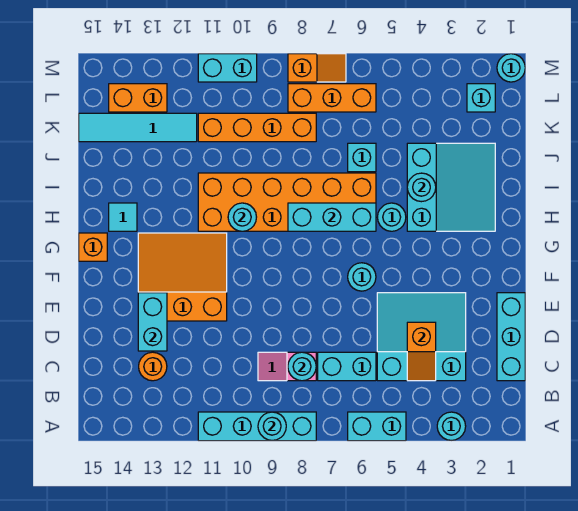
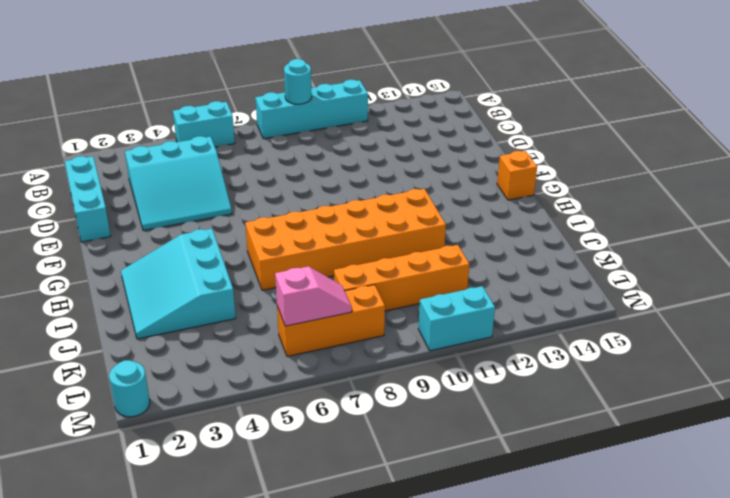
pink 1x2 slope [275,266,352,326] -> pink 1x2 slope moved to [258,352,316,381]
none -> cyan 1x1 round brick [437,412,466,440]
none -> cyan 1x2 brick [318,352,376,381]
none -> orange 1x1 round brick [139,352,167,381]
none -> orange 3x3 slope [138,233,227,321]

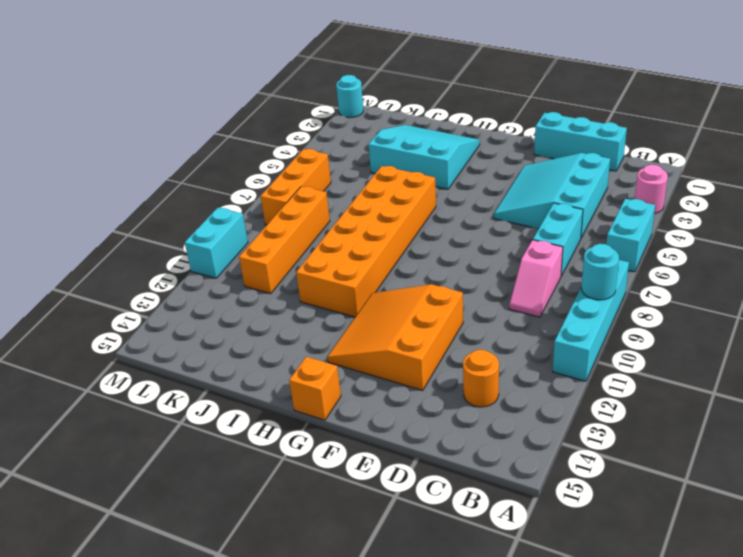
pink 1x1 round brick [635,165,668,214] -> cyan 1x1 round brick [437,412,466,440]
none -> cyan 1x1 round brick [348,263,376,291]
none -> cyan 1x1 round brick [377,203,406,231]
none -> cyan 1x1 tile [109,203,137,231]
none -> cyan 1x1 brick [348,143,376,172]

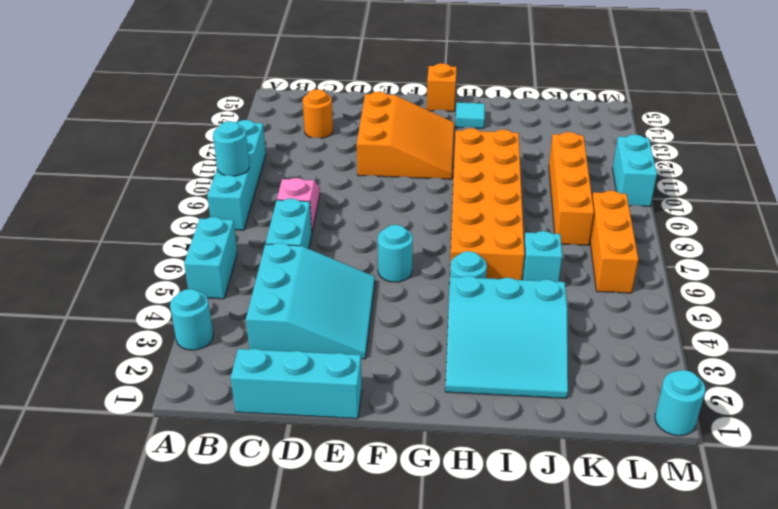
none -> cyan 1x4 tile [79,113,197,142]
none -> cyan 1x1 brick [467,84,495,112]
none -> orange 1x2 brick [109,84,167,112]
none -> orange 1x2 slope [288,54,346,82]

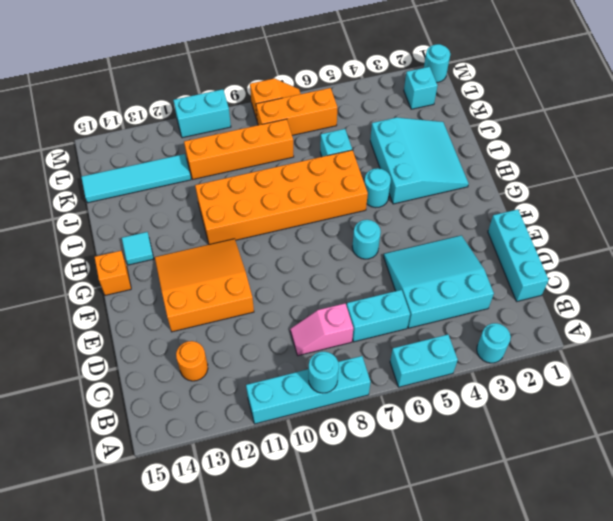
none -> orange 1x2 brick [109,84,167,112]
none -> orange 1x2 slope [407,322,436,381]
none -> cyan 1x1 round brick [288,352,316,381]
none -> cyan 1x2 brick [138,293,167,351]

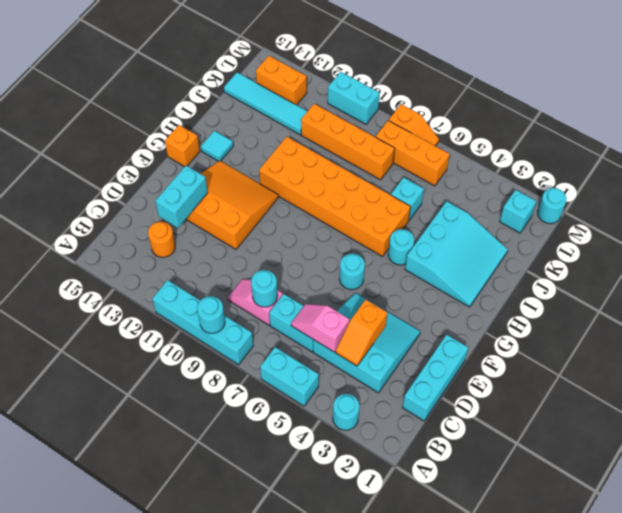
pink 1x2 slope [291,304,349,352] -> none
none -> cyan 1x3 brick [288,203,376,231]
none -> cyan 1x1 round brick [228,203,256,231]
none -> cyan 1x1 round brick [407,173,436,202]

